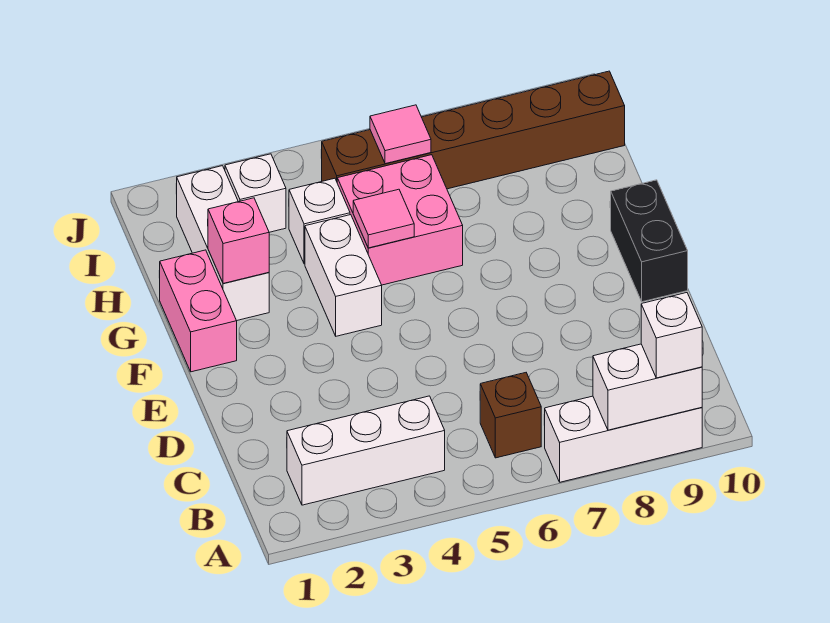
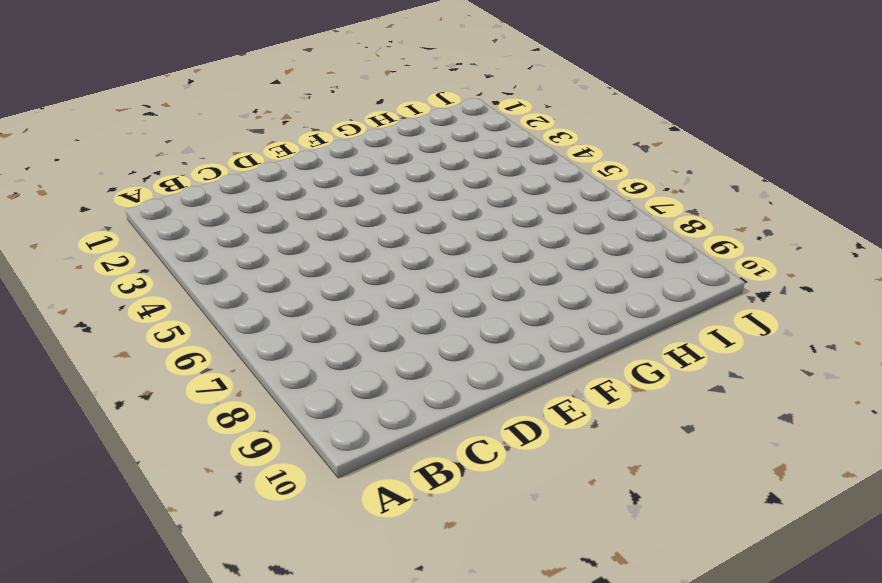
none -> white 1x3 brick [545,396,702,482]
none -> white 1x3 brick [287,396,445,505]
none -> brown 1x1 brick [480,373,541,458]

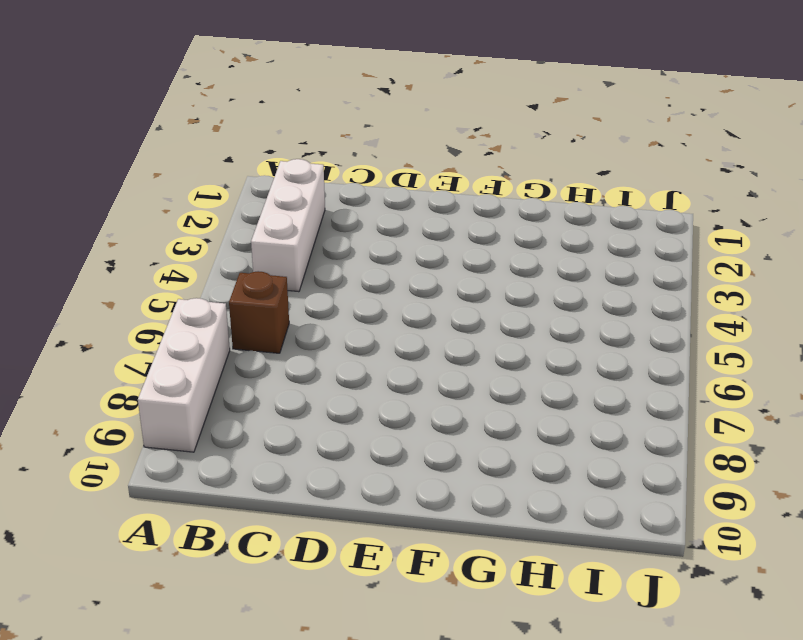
none -> black 1x2 brick [610,180,688,302]
none -> pink 1x2 brick [159,250,237,372]
none -> white 1x2 brick [305,215,382,336]

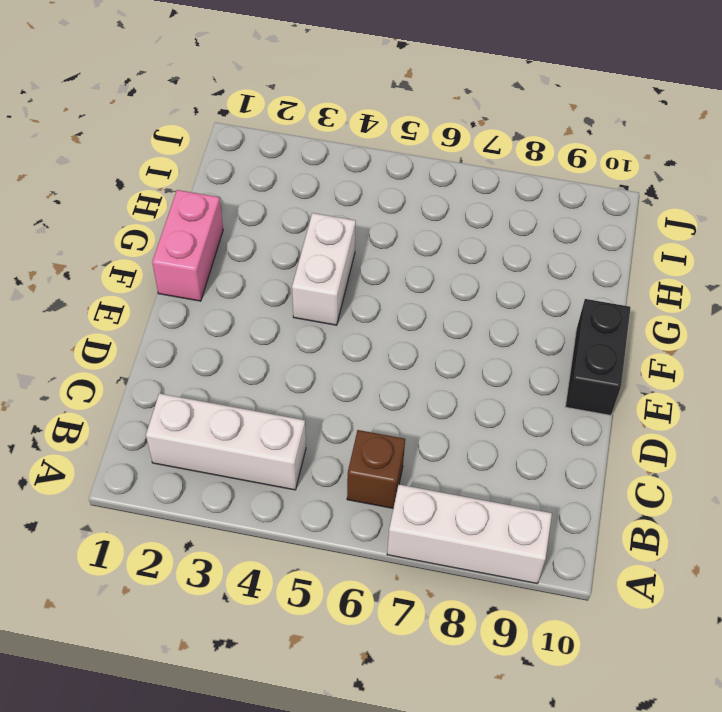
none -> white 1x3 brick [176,166,269,321]
none -> pink 2x2 brick [337,155,463,285]
none -> white 1x1 brick [289,178,350,264]

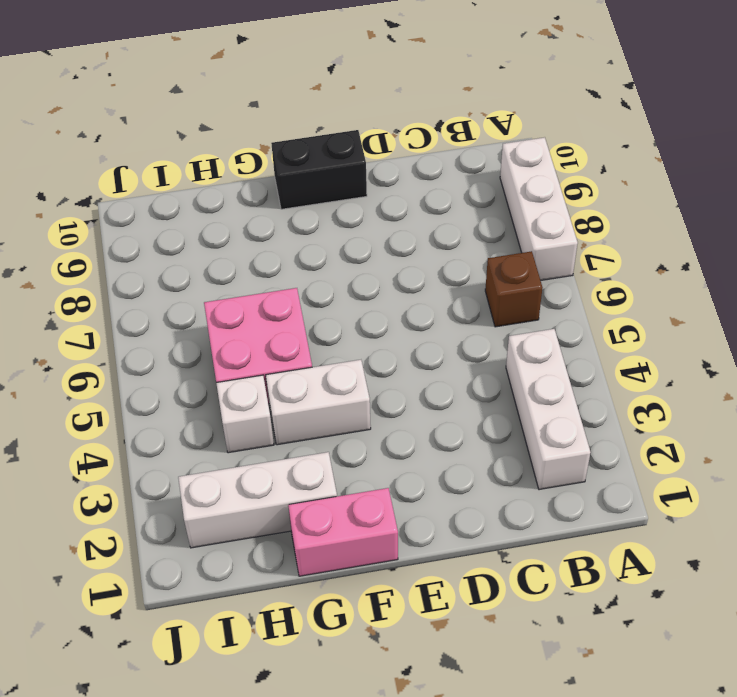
none -> white 1x1 brick [225,154,286,232]
none -> brown 1x6 brick [322,71,625,189]
none -> white 1x2 brick [593,344,702,430]

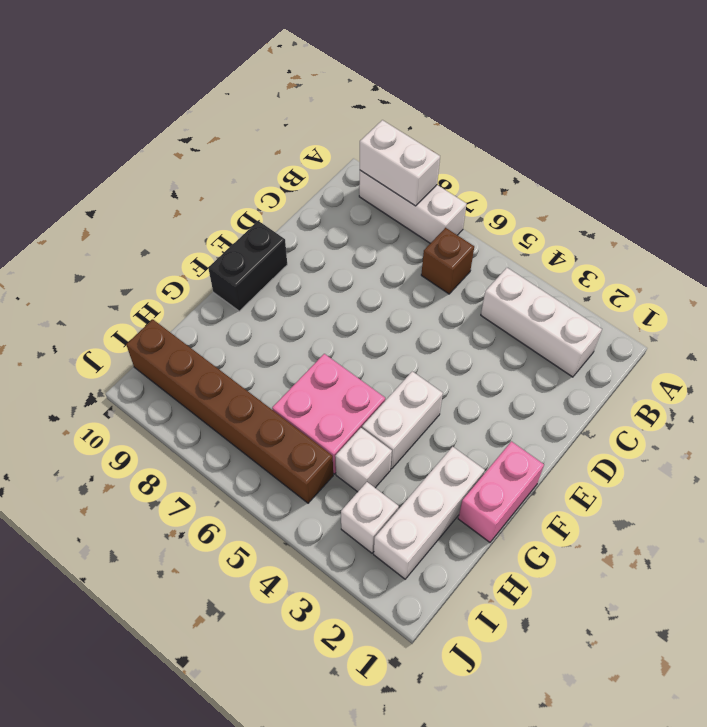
none -> pink 1x1 brick [208,198,269,283]
none -> pink 1x1 tile [353,189,414,248]
none -> pink 1x1 tile [370,105,431,164]

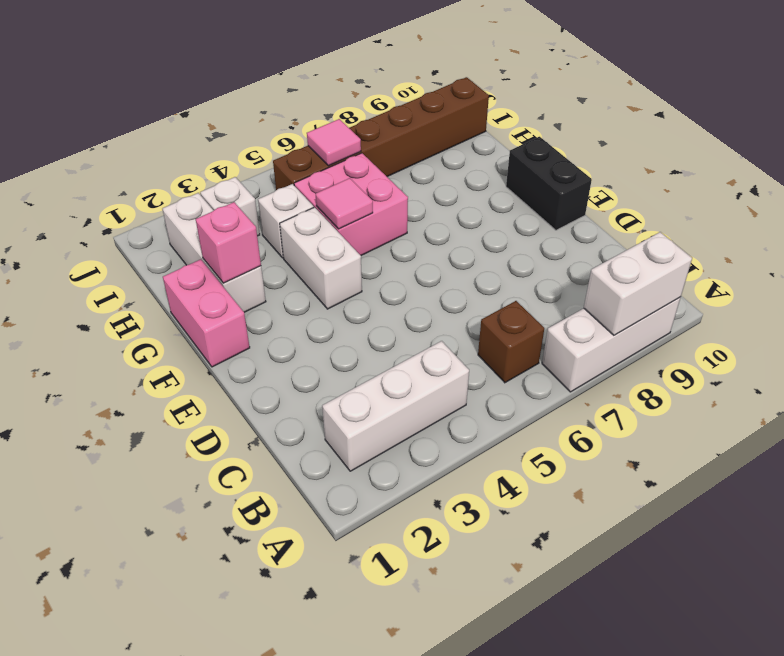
none -> white 1x1 brick [641,293,702,378]

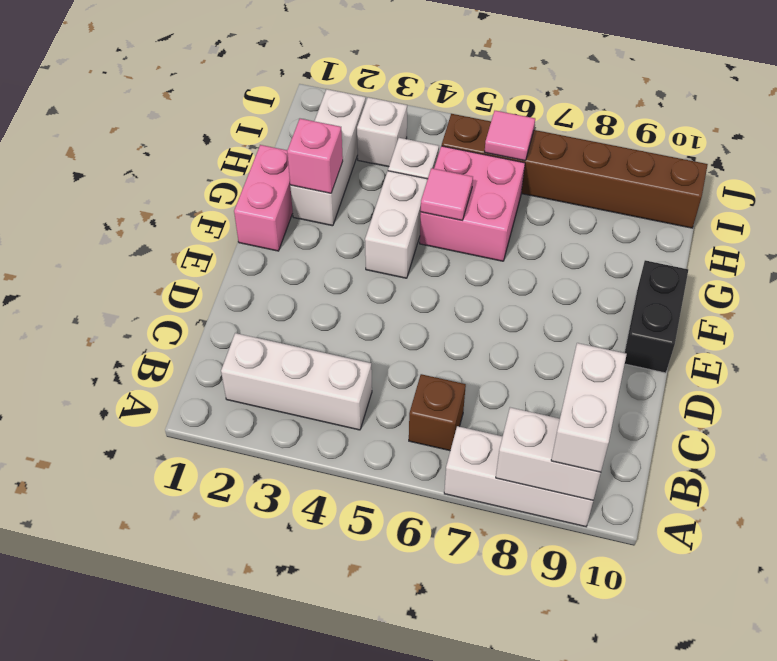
white 1x2 brick [551,343,627,472] -> white 1x1 brick [641,293,702,378]

